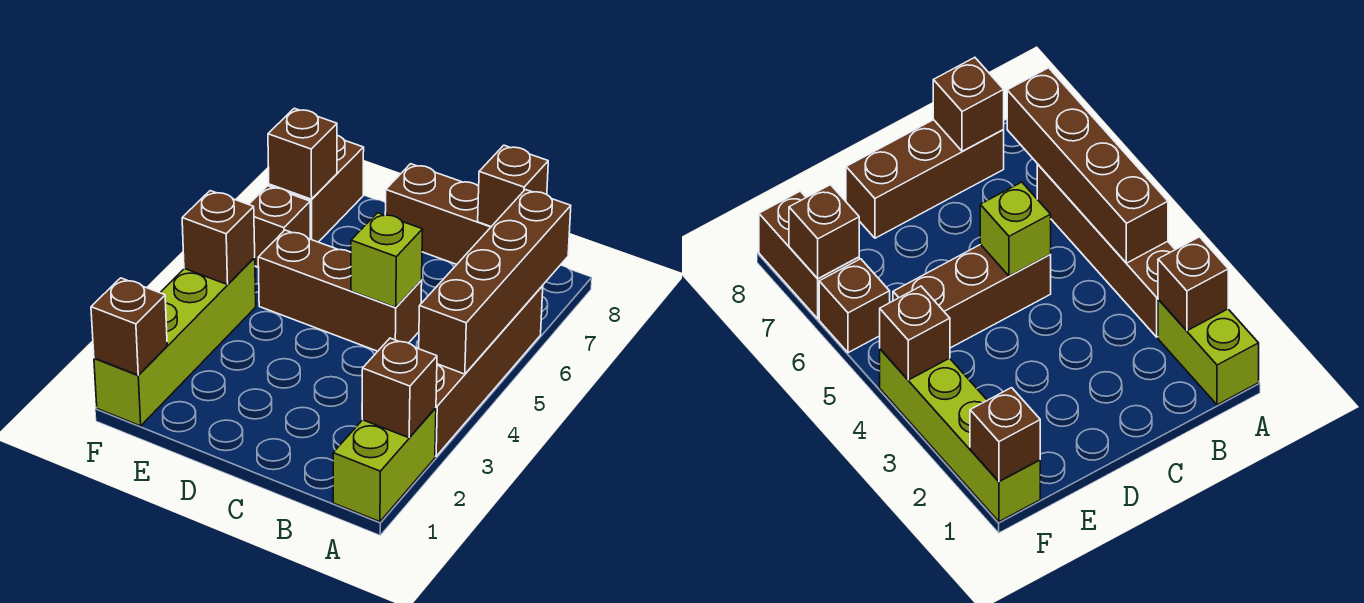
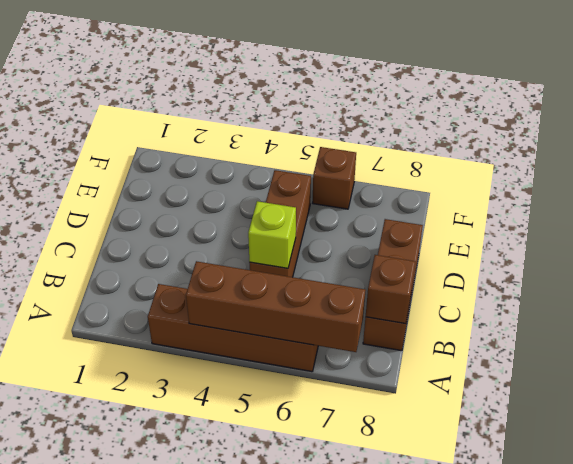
none -> lime 1x2 brick [333,408,436,522]
none -> lime 1x4 brick [94,258,256,426]
none -> brown 1x2 brick [269,136,364,242]

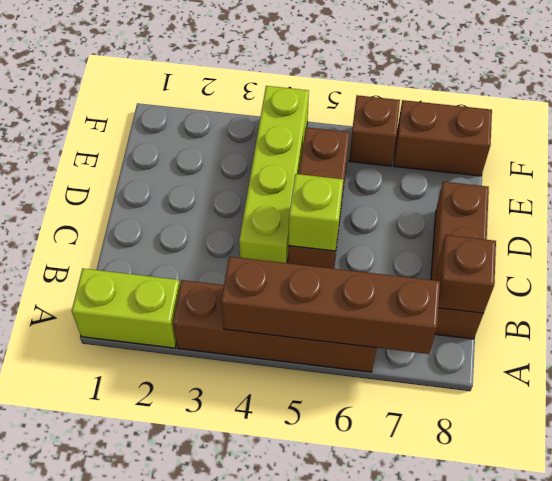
lime 1x4 brick [239,86,309,263] -> lime 1x4 brick turned to [94,258,256,426]
none -> brown 1x1 brick [362,338,437,438]
none -> brown 1x1 brick [91,278,167,375]
none -> brown 1x1 brick [182,191,255,285]

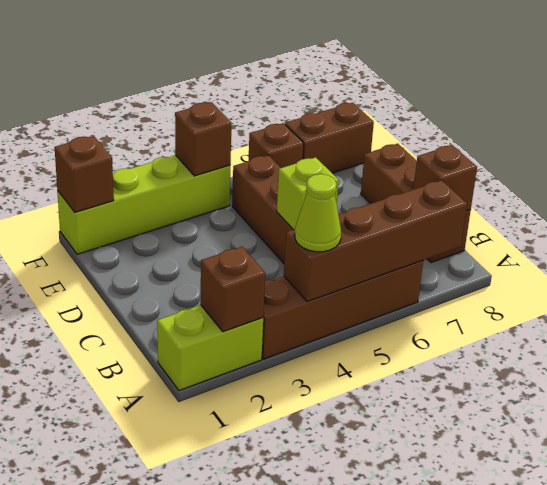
lime 1x1 cone [295,174,341,252] -> none
none -> brown 1x1 brick [268,108,337,199]

